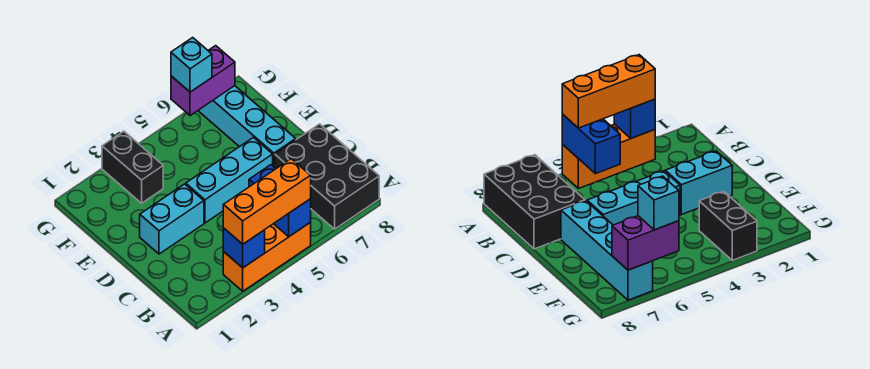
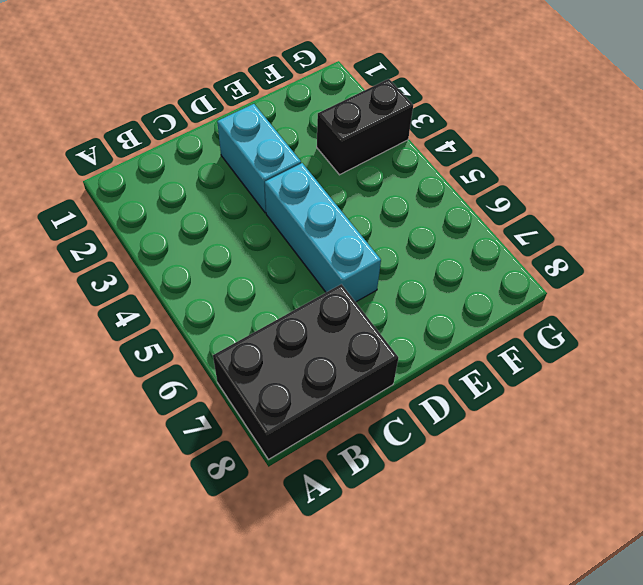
none -> orange 1x3 brick [223,222,311,291]
none -> cyan 1x4 brick [198,86,296,167]

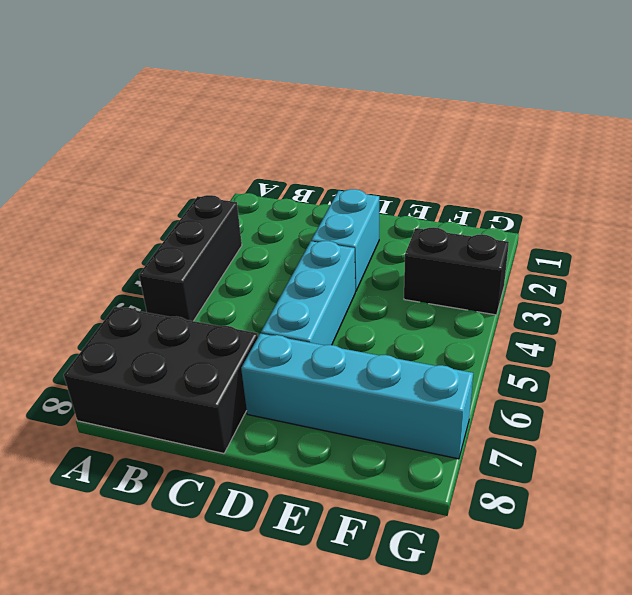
black 1x3 brick [139,195,242,321] -> orange 1x3 brick [223,222,311,291]
none -> blue 1x1 brick [223,228,265,268]
none -> blue 1x2 brick [249,165,311,237]

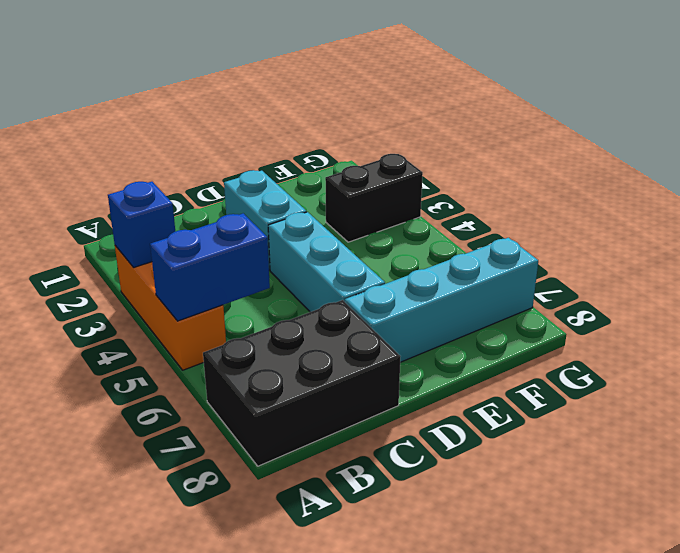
none -> purple 1x2 brick [171,46,235,116]
none -> orange 1x3 brick [223,159,311,244]

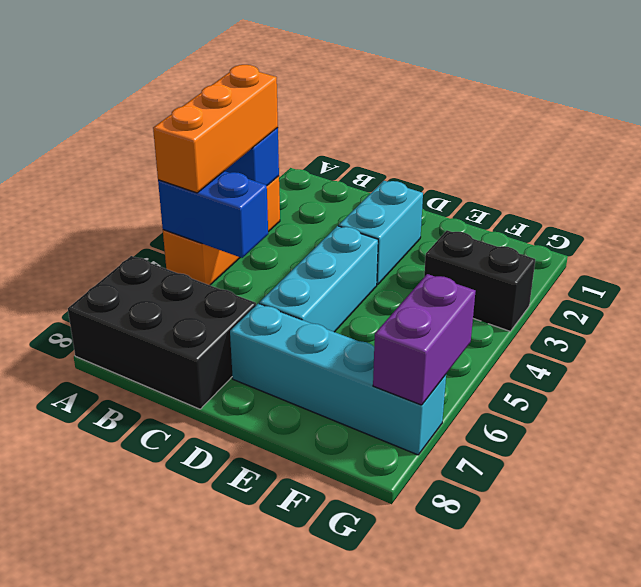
none -> cyan 1x1 brick [171,38,212,92]

